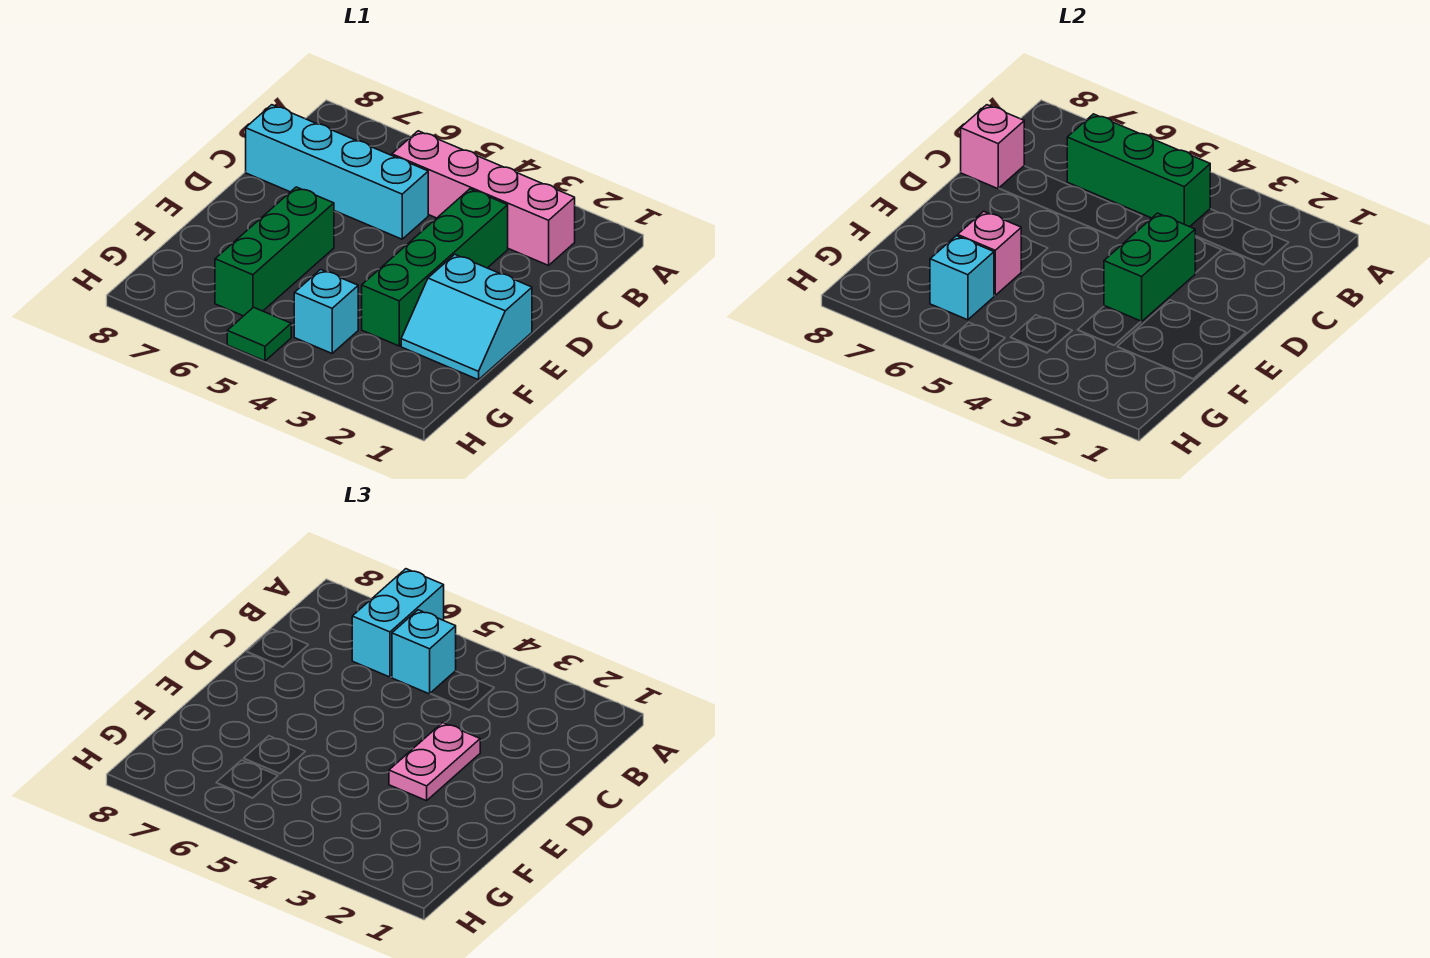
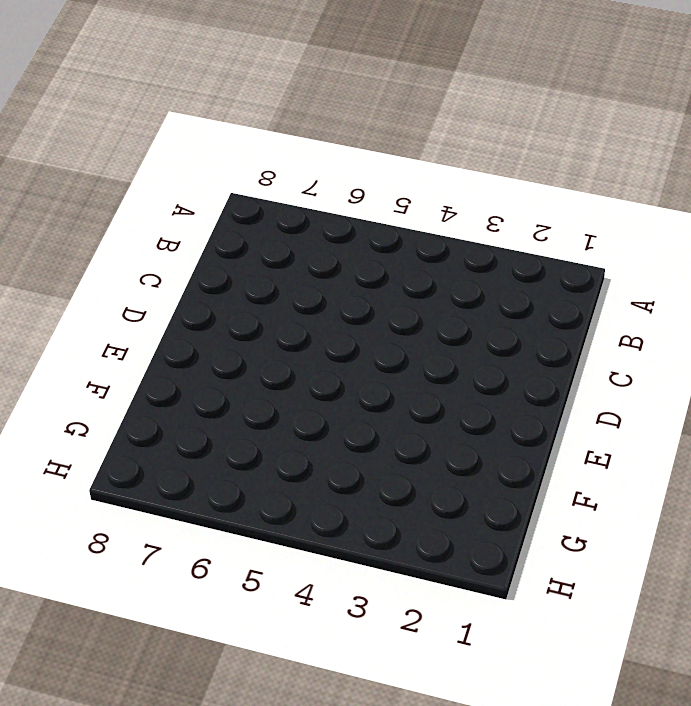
none -> pink 1x4 brick [392,131,575,265]
none -> green 1x4 brick [362,189,508,346]
none -> cyan 1x4 brick [246,105,428,239]

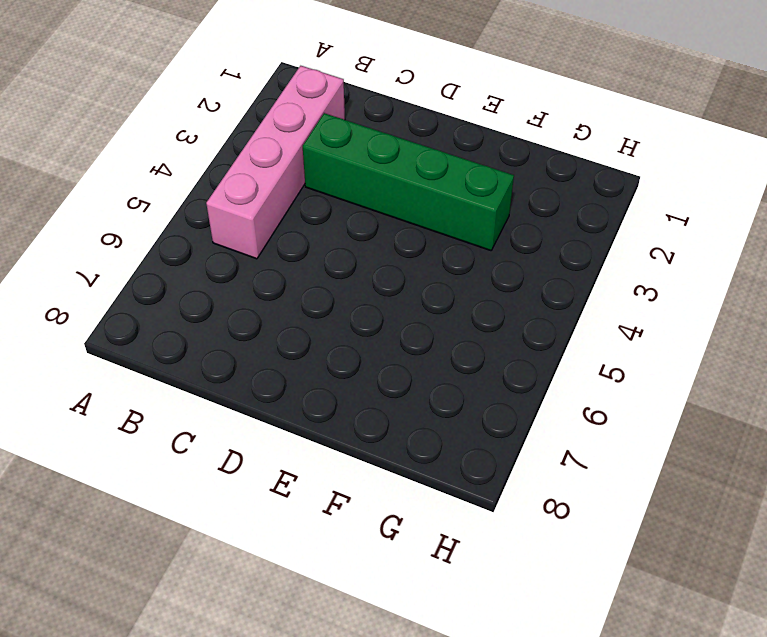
none -> cyan 1x4 brick [246,105,428,239]
none -> cyan 2x2 slope [401,254,532,380]
none -> green 1x3 brick [215,187,334,316]

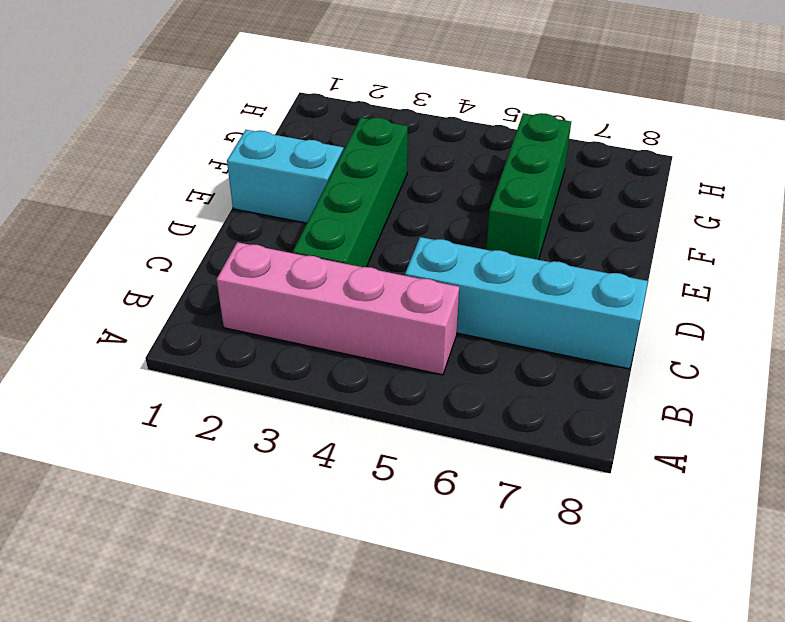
none -> cyan 1x1 brick [294,269,358,353]
none -> green 1x1 tile [227,307,291,361]
none -> green 1x3 brick [1067,114,1210,227]

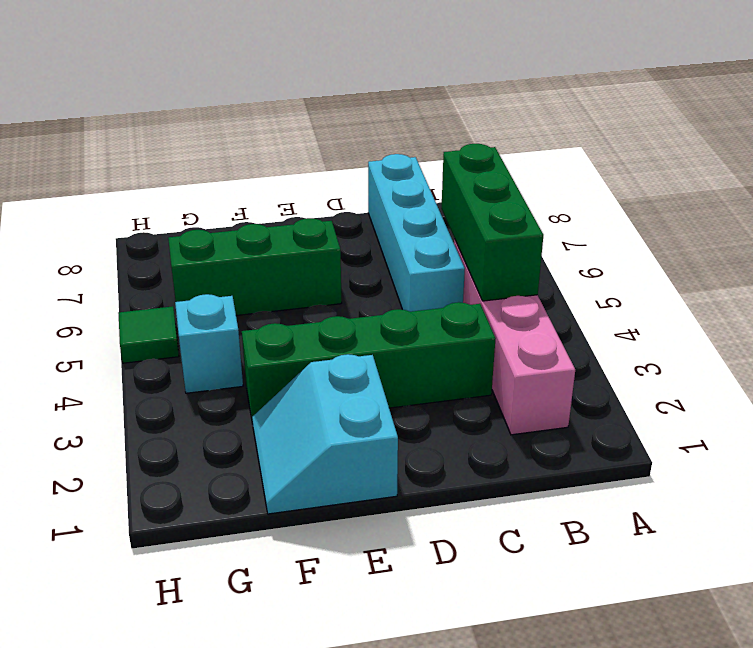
none -> pink 1x1 brick [961,105,1024,189]
none -> green 1x2 brick [1104,213,1195,322]
none -> pink 1x1 brick [958,211,1021,295]

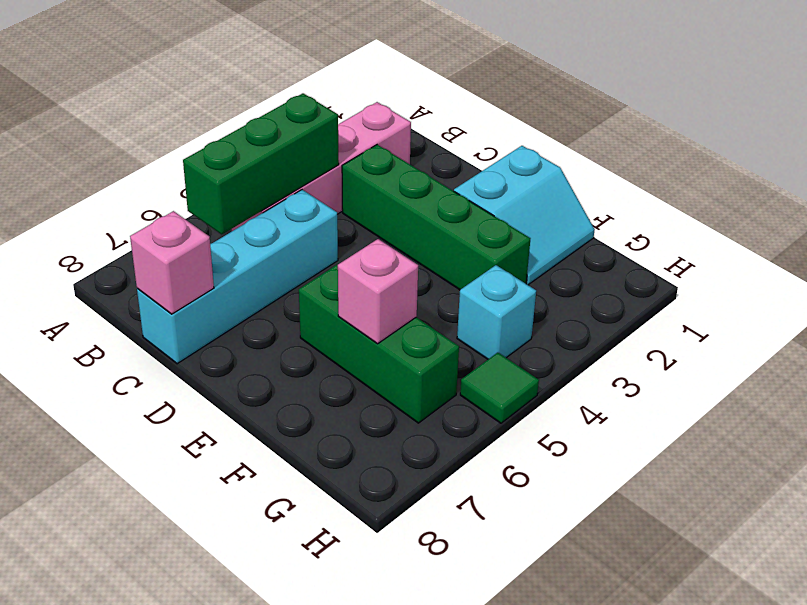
none -> green 1x2 brick [1104,213,1195,322]
none -> cyan 1x1 brick [930,236,994,320]
none -> cyan 1x2 brick [352,569,444,677]

